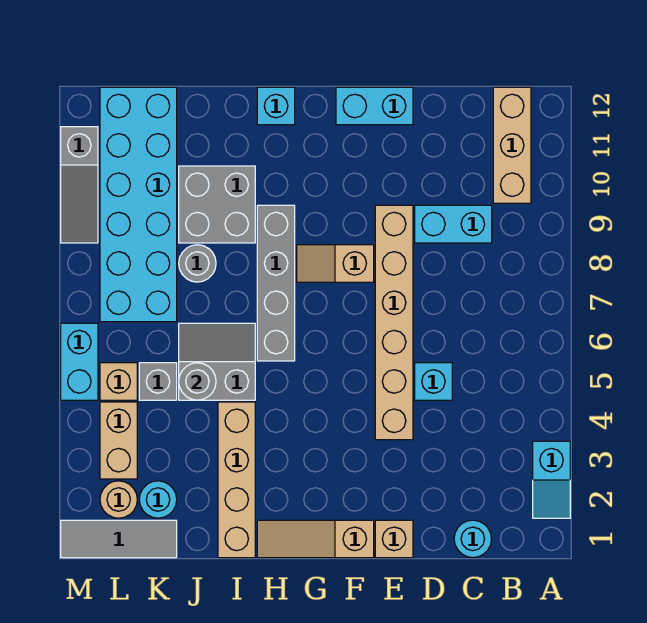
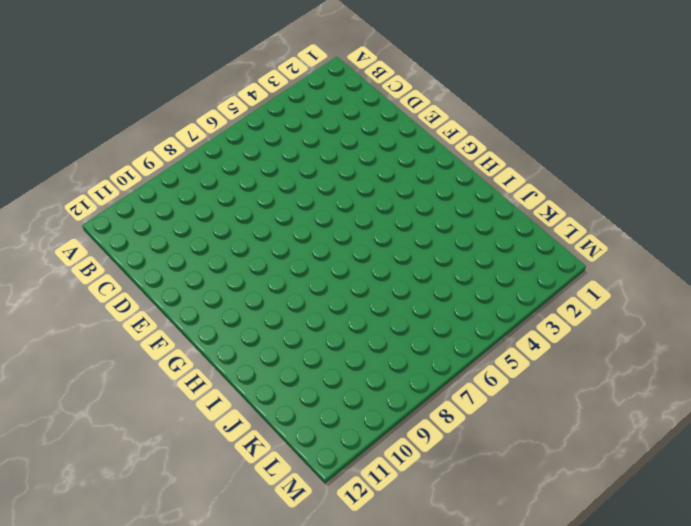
none -> cyan 1x2 slope [533,441,570,518]
none -> tan 1x3 brick [493,87,531,203]
none -> cyan 1x1 round brick [454,520,491,558]

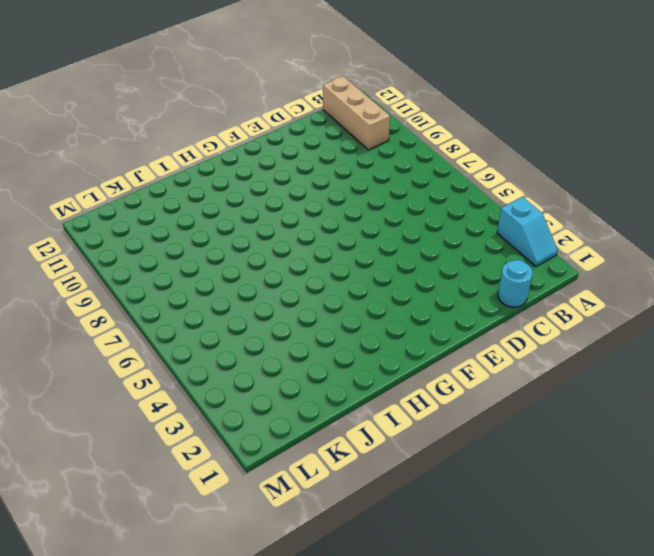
none -> cyan 1x2 brick [415,205,492,243]
none -> cyan 1x1 brick [415,363,452,400]
none -> tan 1x1 brick [375,520,413,558]

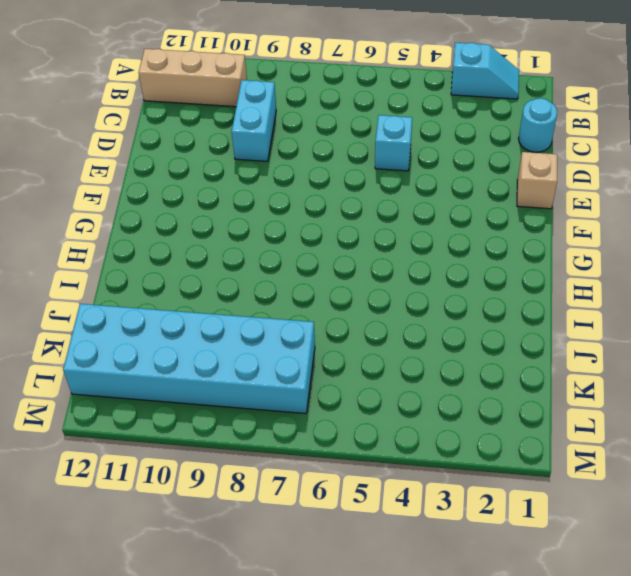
none -> tan 1x6 brick [375,205,413,440]
none -> cyan 1x2 brick [336,87,413,125]
none -> tan 1x3 slope [257,520,374,558]

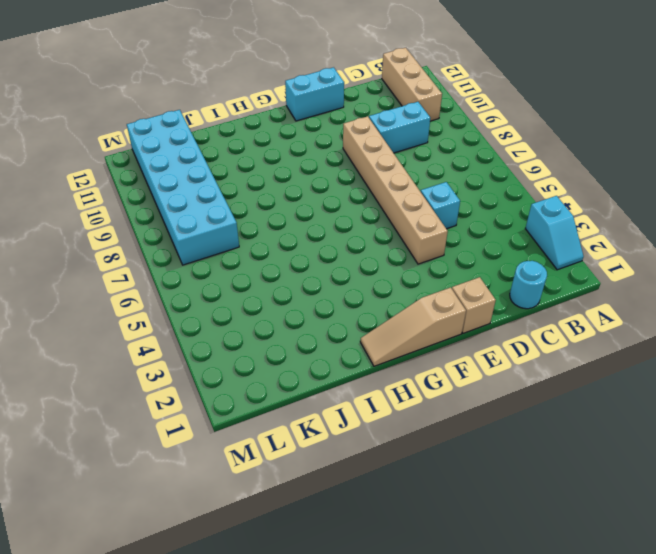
none -> tan 1x2 slope [297,245,374,282]
none -> grey 1x4 brick [257,205,295,361]
none -> cyan 1x1 brick [257,87,295,125]

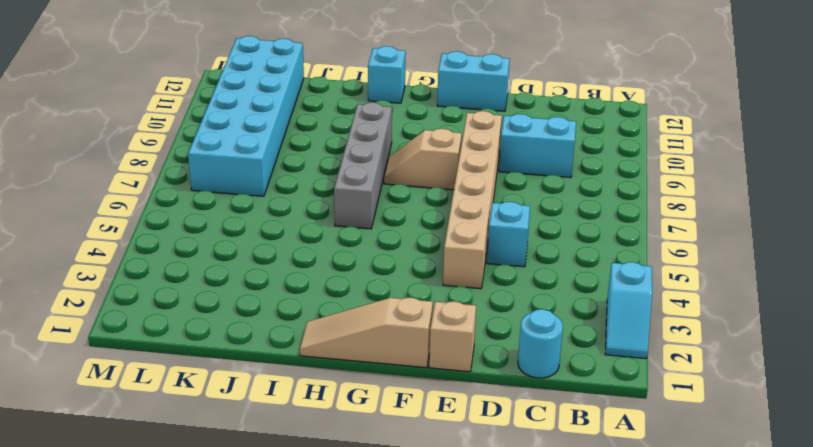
none -> tan 1x3 brick [493,87,531,203]
none -> tan 1x4 brick [218,402,255,558]
none -> grey 2x2 slope [179,323,255,400]

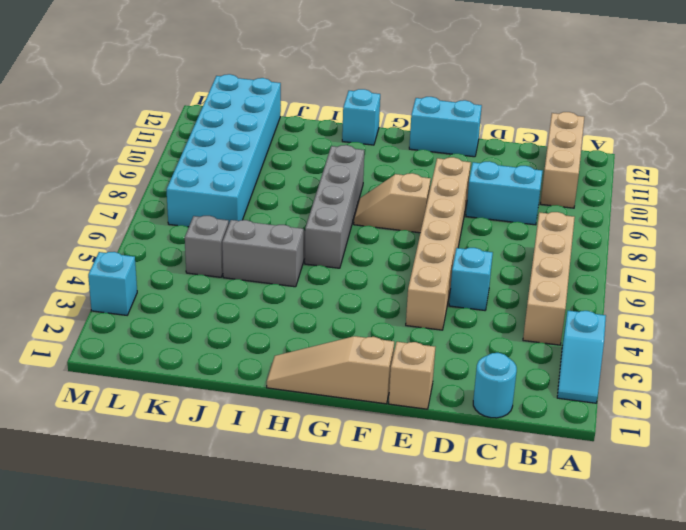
tan 1x4 brick [523,212,575,345] -> tan 1x4 brick moved to [218,402,255,558]
cyan 1x1 brick [88,252,137,315] -> none
none -> grey 2x2 brick [179,166,255,243]
none -> grey 1x1 round brick [179,245,216,282]
none -> grey 1x3 tile [61,520,177,558]

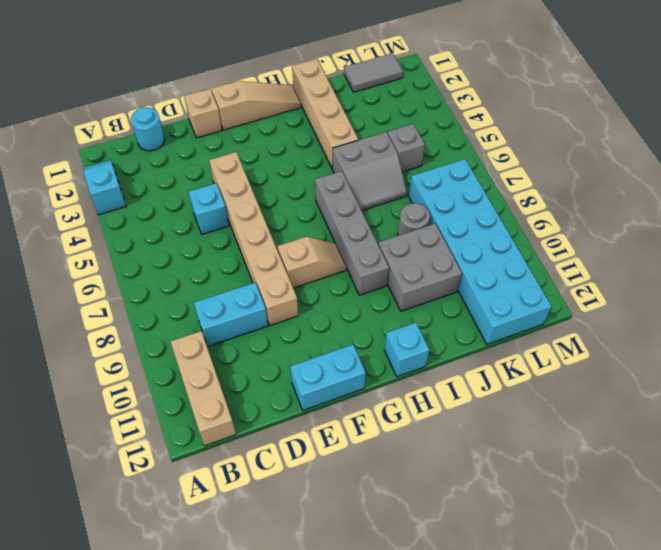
grey 1x2 tile [344,53,403,92] -> grey 1x3 tile [61,520,177,558]
none -> cyan 1x1 round brick [139,481,177,518]
none -> tan 1x1 round brick [100,481,137,518]
none -> tan 1x2 brick [100,402,137,479]

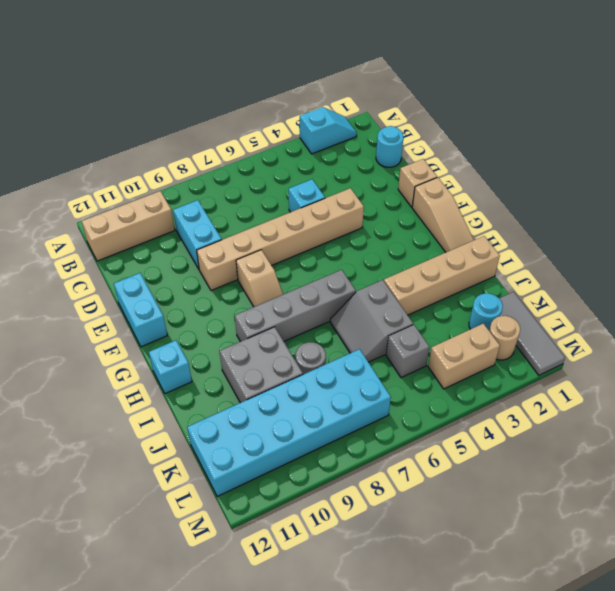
none -> tan 1x1 brick [100,363,137,400]
none -> cyan 1x2 brick [61,323,98,400]
none -> grey 1x3 slope [61,127,98,243]

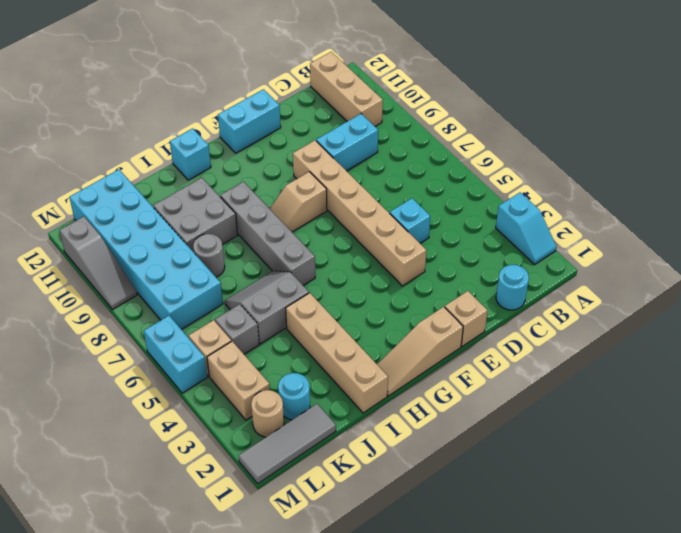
none -> grey 1x1 round brick [179,363,216,400]

